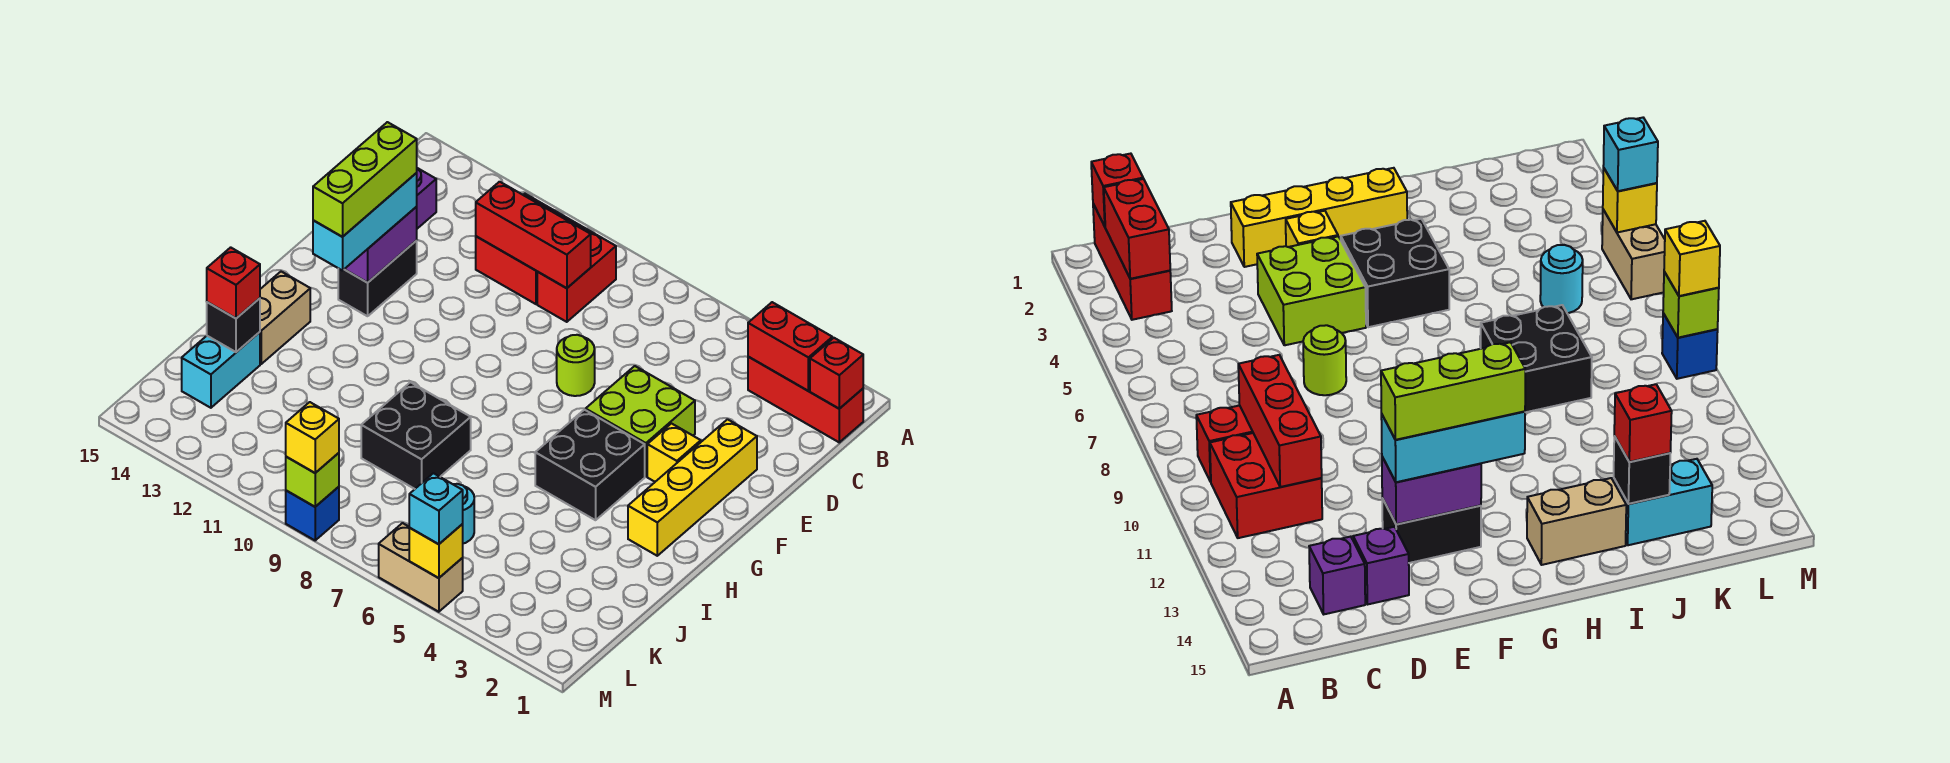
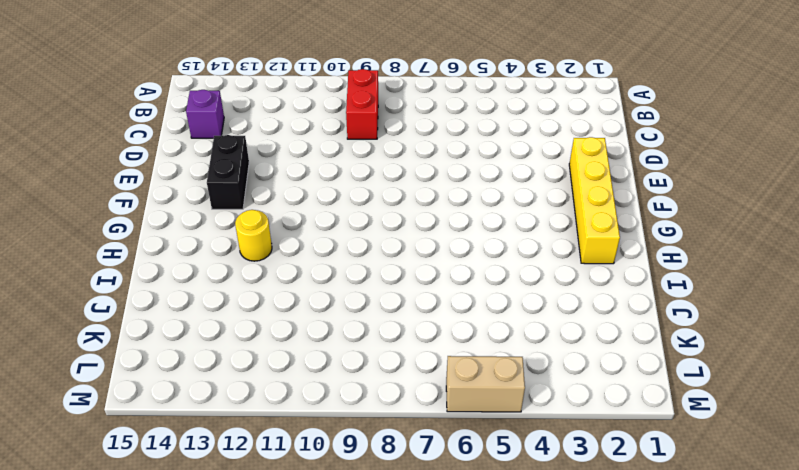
yellow 1x1 round brick [235,210,272,261] -> none
none -> red 1x3 brick [748,357,863,442]
none -> red 2x2 brick [476,194,585,304]
none -> purple 1x1 brick [1353,527,1409,605]

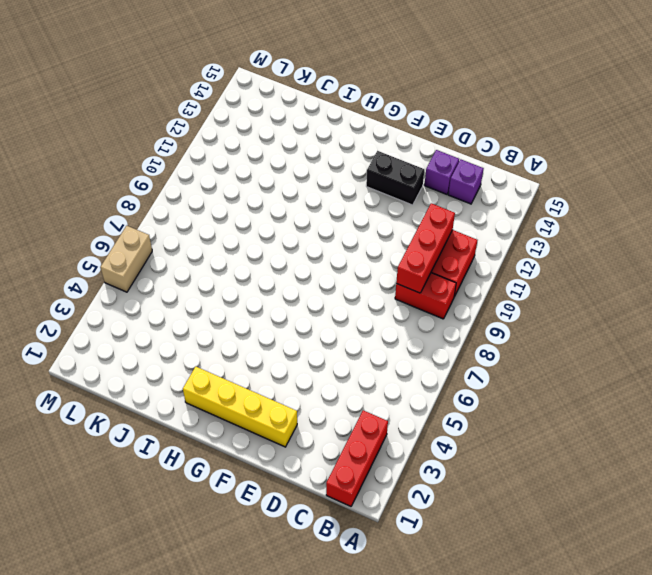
none -> lime 2x2 brick [586,366,695,476]
none -> lime 1x1 round brick [557,335,595,396]
none -> yellow 1x1 brick [647,423,701,482]

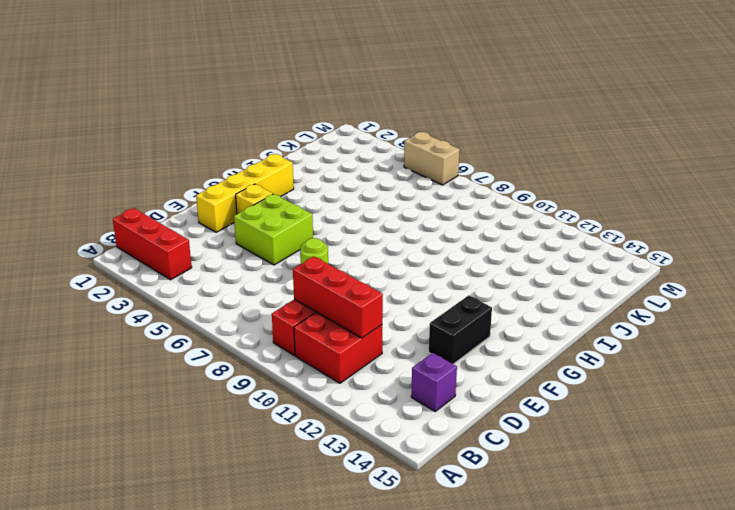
none -> purple 1x1 brick [1353,527,1409,605]
none -> black 2x2 brick [535,410,645,520]
none -> tan 1x2 brick [260,272,310,364]

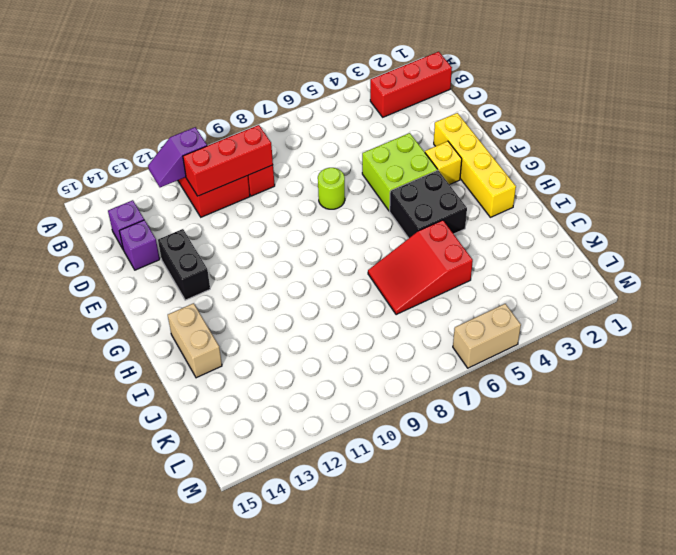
purple 1x2 slope [148,127,207,187] -> none
red 2x3 slope [368,220,473,315] -> none
none -> black 2x2 brick [361,382,471,489]
none -> cyan 1x2 brick [182,332,260,408]
none -> cyan 1x1 round brick [453,484,474,544]

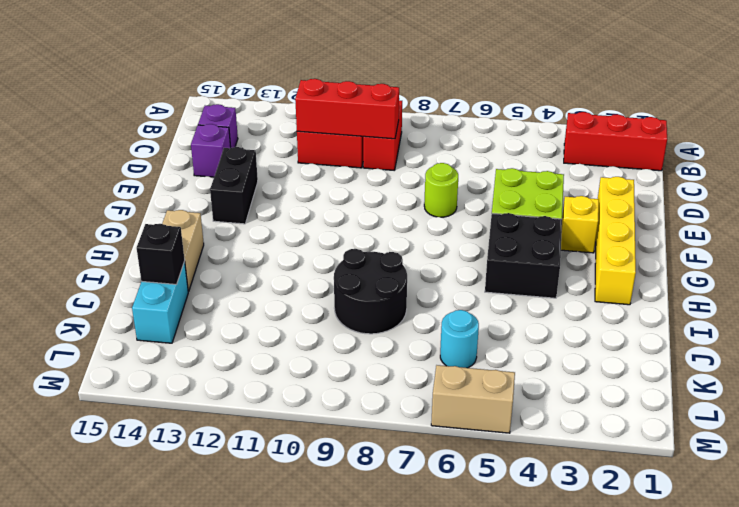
black 2x2 round brick [334,249,407,334] -> black 2x2 brick [361,382,471,489]
none -> blue 1x1 brick [286,487,339,540]
none -> red 1x1 brick [810,338,863,409]
none -> red 1x2 brick [748,302,832,391]

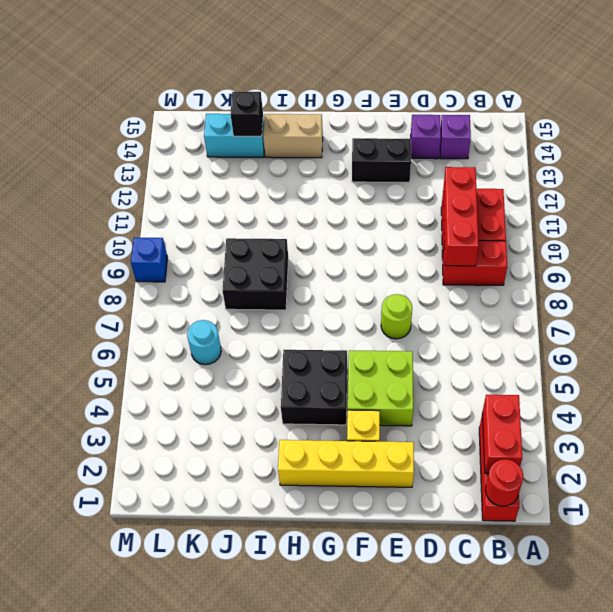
red 1x1 round brick [485,459,523,506] -> red 1x1 brick [810,338,863,409]
none -> tan 1x2 brick [379,523,463,612]
none -> purple 1x2 brick [345,207,417,283]
none -> yellow 1x1 brick [409,524,463,578]

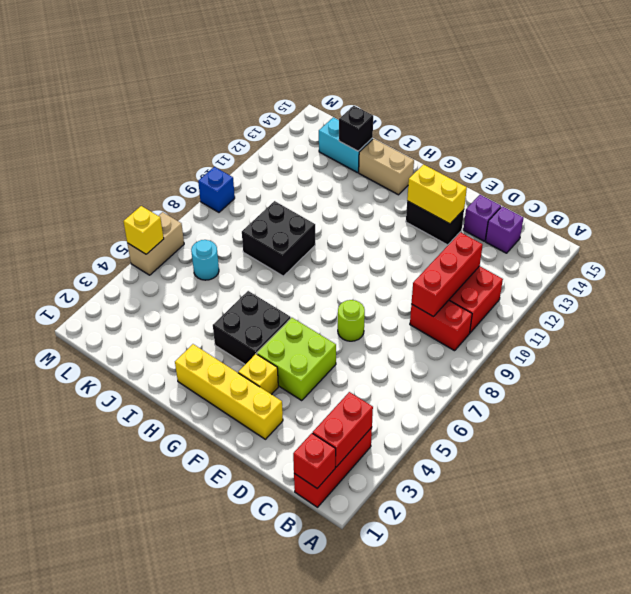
yellow 1x2 brick [407,164,467,224] -> purple 1x2 brick [345,207,417,283]
none -> lime 1x1 brick [286,453,339,507]
none -> cyan 1x3 brick [313,173,417,271]
none -> red 1x1 brick [207,247,260,318]

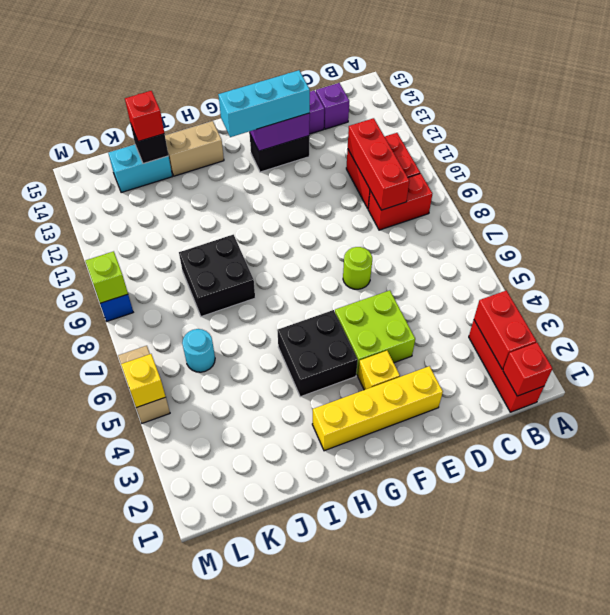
none -> cyan 1x1 brick [409,473,463,544]
none -> yellow 1x1 brick [286,402,339,473]
none -> lime 1x3 brick [313,122,417,237]

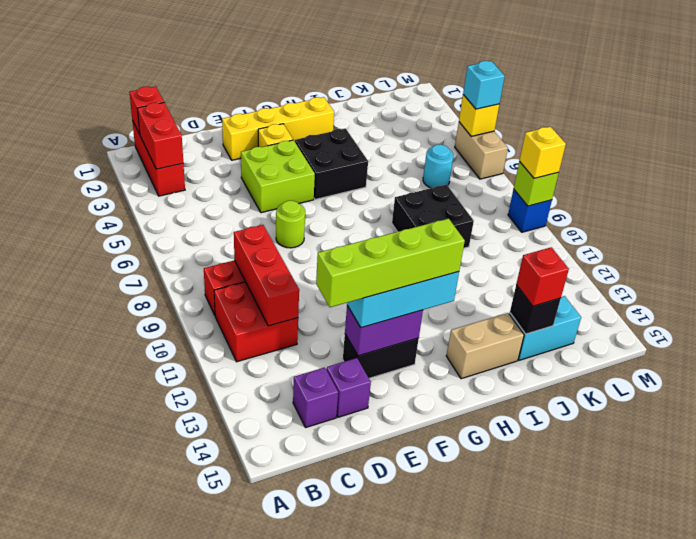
lime 1x4 brick [316,219,465,307] -> lime 1x3 brick [313,122,417,237]

